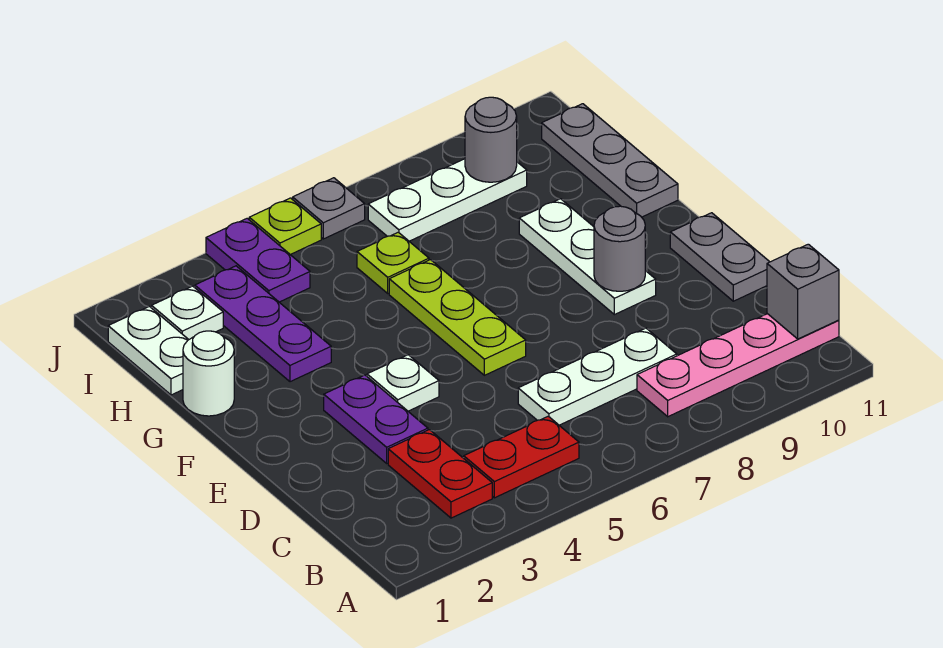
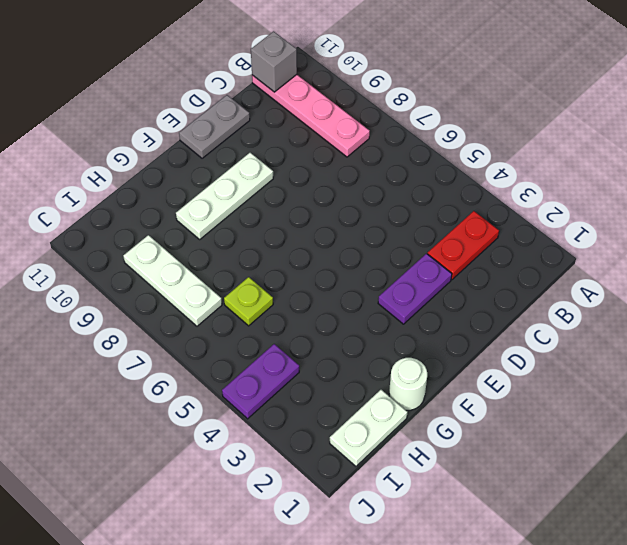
none -> red 1x2 plate [464,416,579,498]
none -> white 1x3 plate [518,328,677,425]
none -> white 1x1 plate [367,355,439,411]

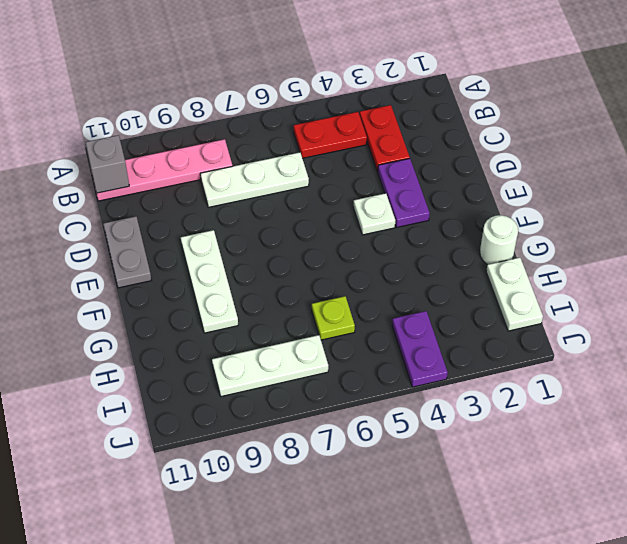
none -> lime 1x3 plate [389,260,526,375]
none -> purple 1x3 plate [195,266,331,382]
none -> grey 1x3 plate [542,104,678,217]

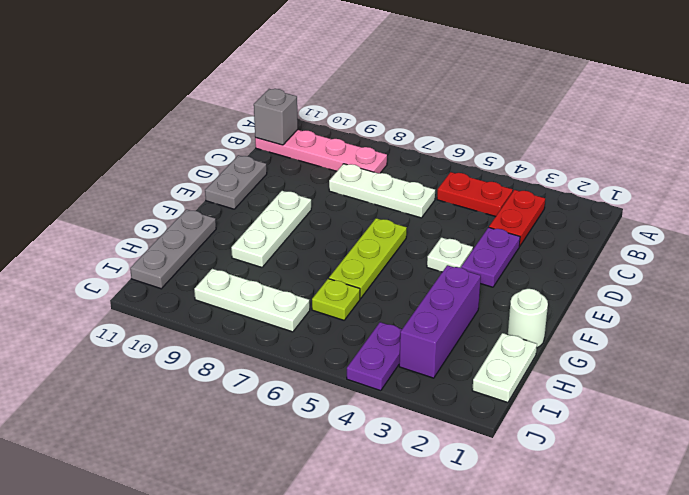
purple 1x3 brick [399,265,481,378] -> purple 1x3 plate [195,266,331,382]
none -> white 1x1 plate [152,286,223,339]
none -> lime 1x1 plate [249,198,321,255]
none -> grey 1x1 plate [293,178,365,239]

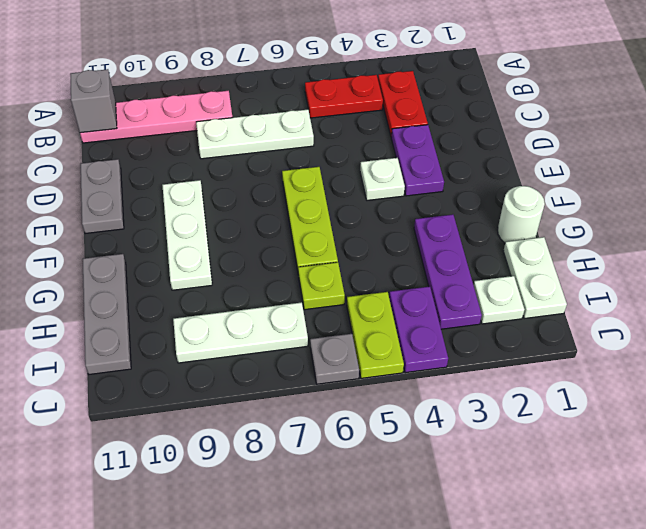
lime 1x2 plate [347,292,404,378] -> lime 1x1 plate [249,198,321,255]
none -> grey 1x1 round brick [594,206,645,291]
none -> grey 1x1 round brick [465,97,517,182]

